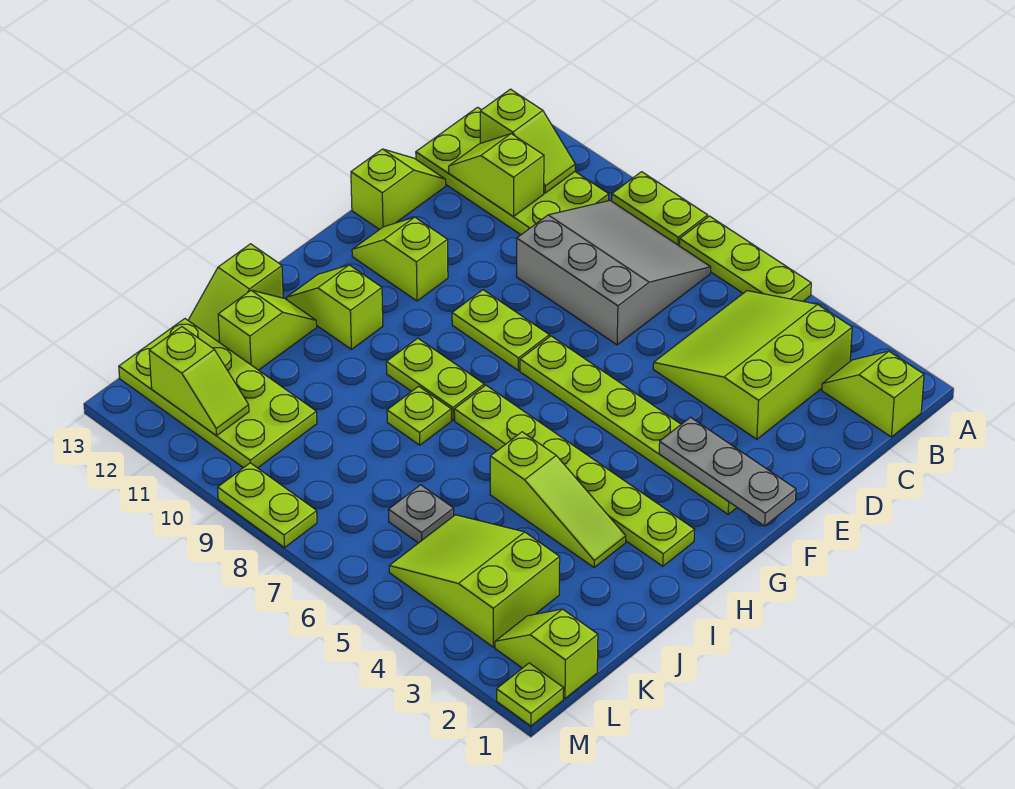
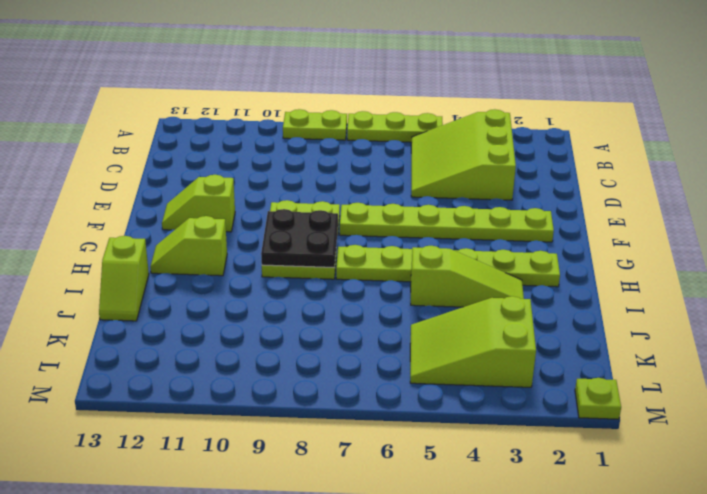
black 2x2 plate [261,209,338,267] -> none
none -> lime 1x2 slope [822,351,924,437]
none -> grey 3x3 slope [517,200,711,345]
none -> lime 2x4 plate [416,107,609,235]

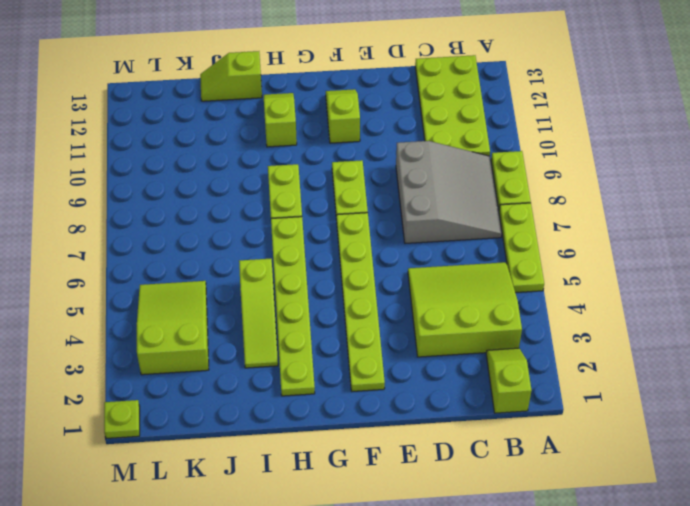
none -> lime 1x2 slope [351,149,446,230]
none -> lime 1x1 plate [387,386,451,445]
none -> lime 1x2 slope [218,290,317,370]

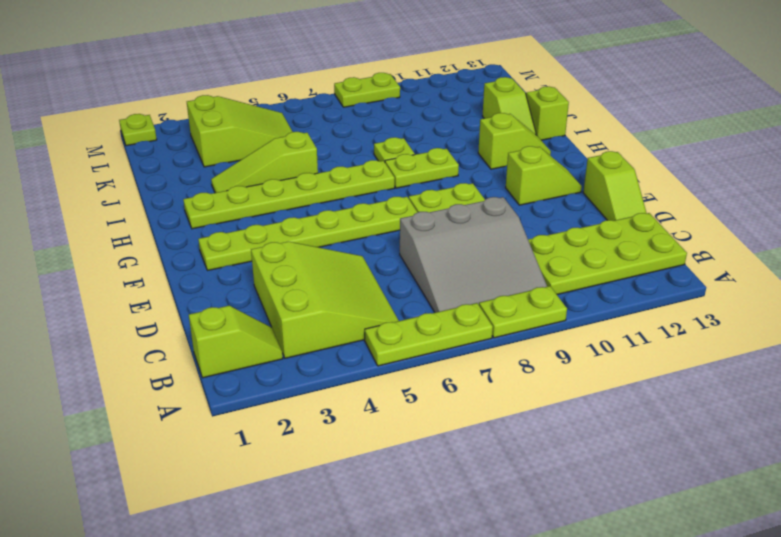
none -> grey 1x1 plate [388,485,454,543]
none -> lime 2x4 plate [119,319,317,468]
none -> lime 1x2 slope [495,609,598,698]

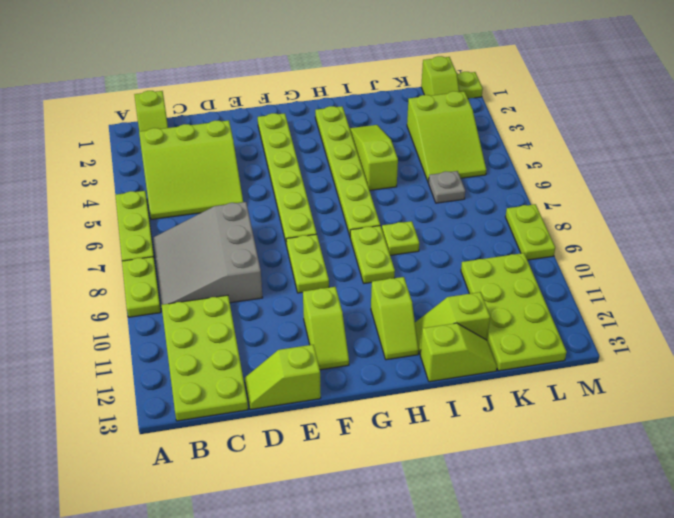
none -> lime 1x2 slope [480,89,575,193]
none -> lime 1x2 slope [449,134,544,217]
none -> grey 1x3 plate [659,417,796,526]

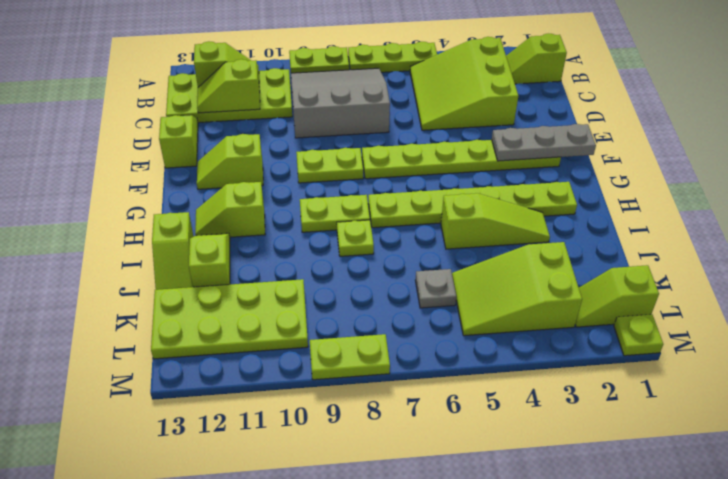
none -> lime 1x2 slope [149,327,249,436]

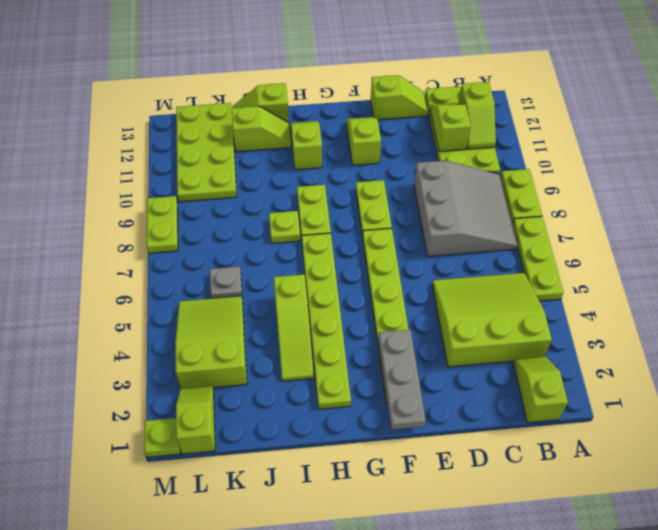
none -> lime 1x2 slope [149,327,249,436]

